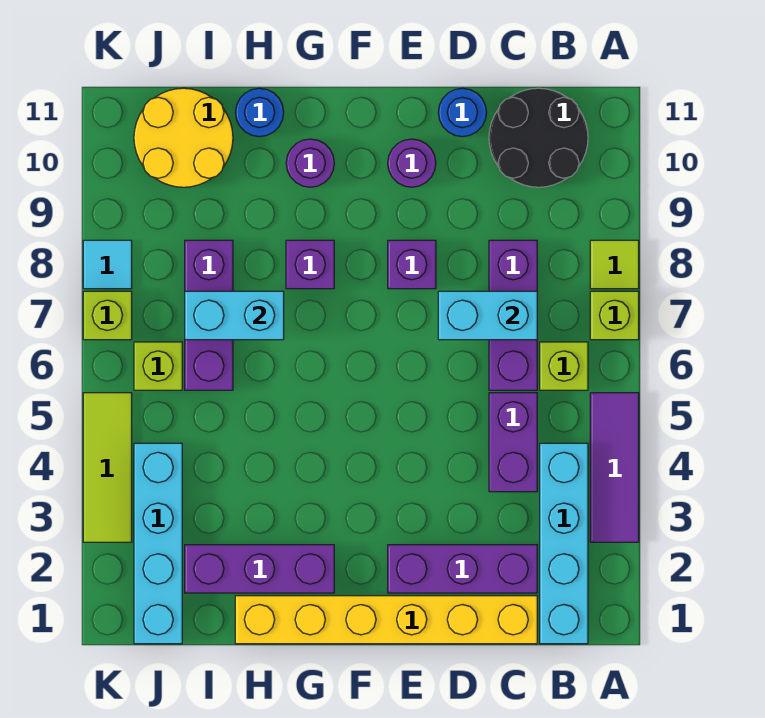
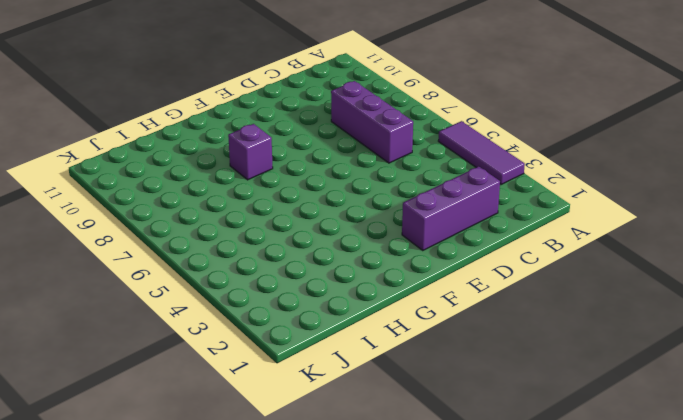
none -> lime 1x1 brick [590,291,639,340]
none -> lime 1x1 tile [590,240,639,289]
none -> cyan 1x4 brick [540,443,588,644]

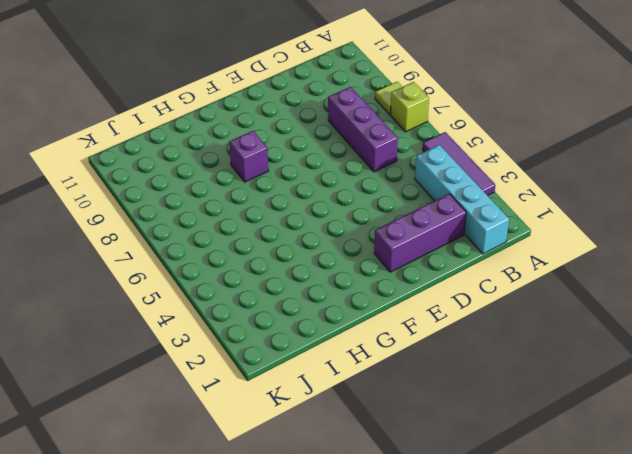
none -> lime 1x1 brick [540,342,588,390]
none -> black 2x2 round brick [489,88,588,187]
none -> yellow 1x6 brick [235,596,537,644]

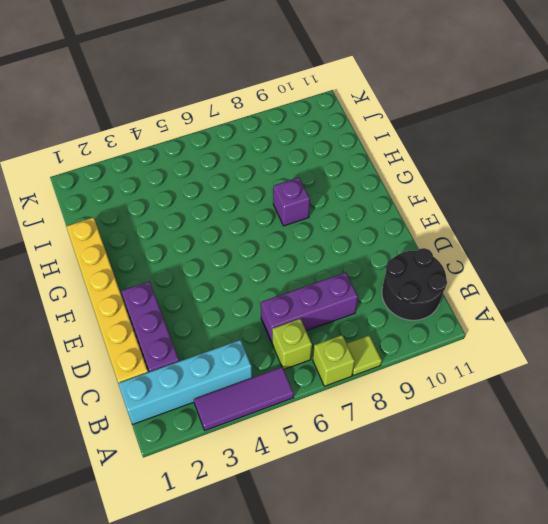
none -> purple 1x2 brick [489,393,537,492]
none -> blue 1x1 round brick [438,88,487,137]
none -> purple 1x1 brick [388,240,436,289]

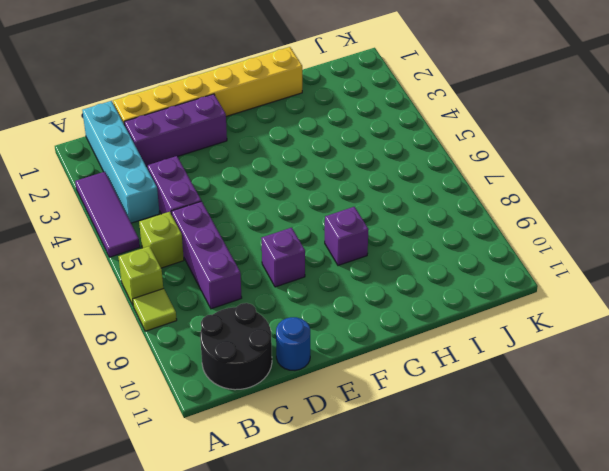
none -> purple 1x1 round brick [388,139,436,187]
none -> purple 1x3 brick [185,545,334,593]
none -> purple 1x1 round brick [286,139,334,187]

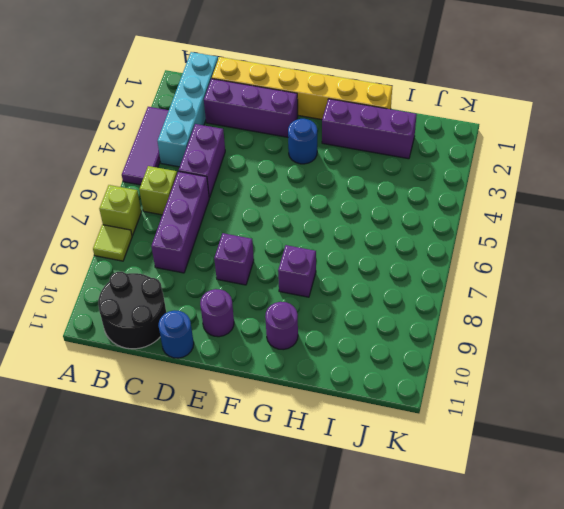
blue 1x1 round brick [288,119,317,164] -> blue 1x1 round brick moved to [235,88,284,137]
none -> purple 1x3 brick [185,240,233,390]
none -> yellow 2x2 round brick [134,88,233,187]
none -> cyan 1x4 brick [134,443,182,644]

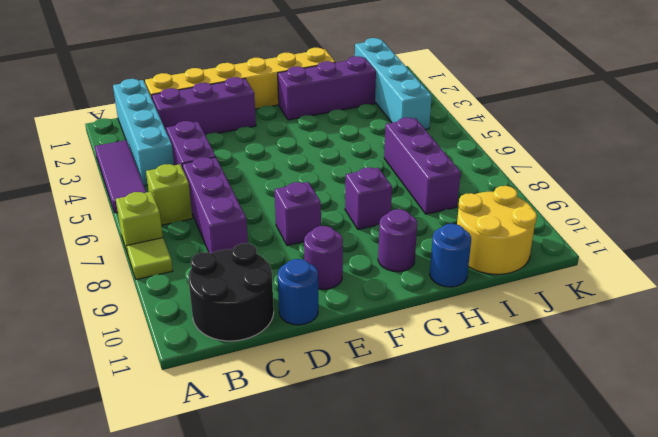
none -> lime 1x1 brick [134,342,182,390]
none -> lime 1x3 tile [83,393,132,542]
none -> lime 1x1 brick [83,291,132,340]

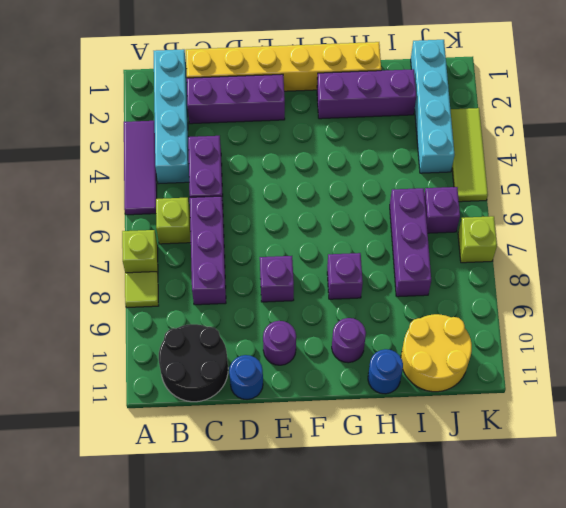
purple 1x1 brick [424,187,460,233] -> lime 1x1 brick [134,342,182,390]
none -> cyan 1x1 tile [83,240,132,289]
none -> cyan 1x2 brick [438,291,537,340]
none -> cyan 1x2 brick [185,291,284,340]

